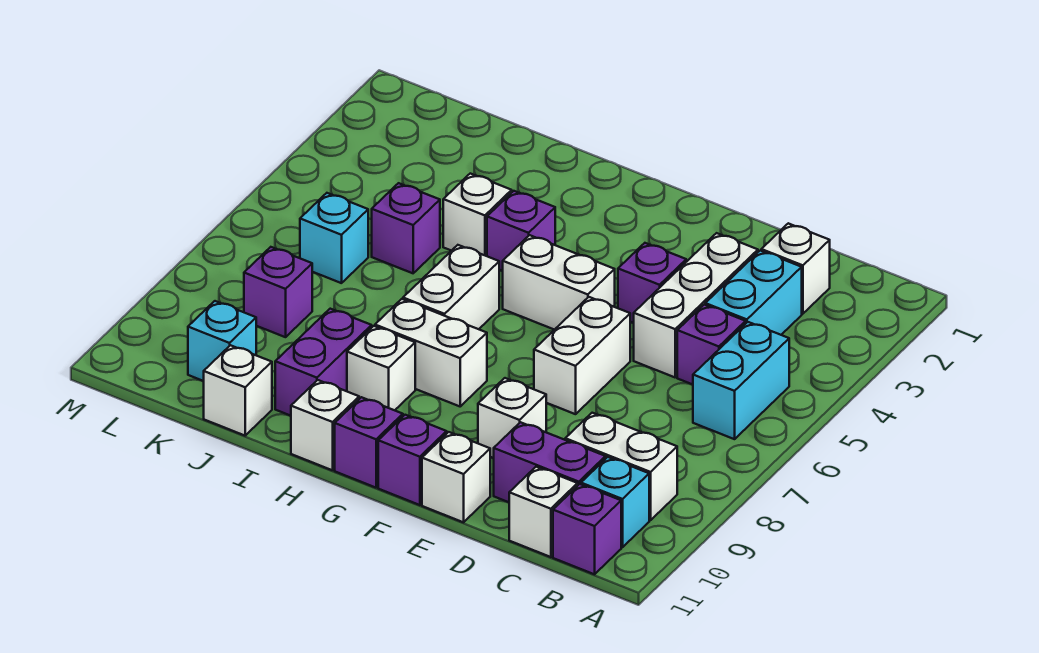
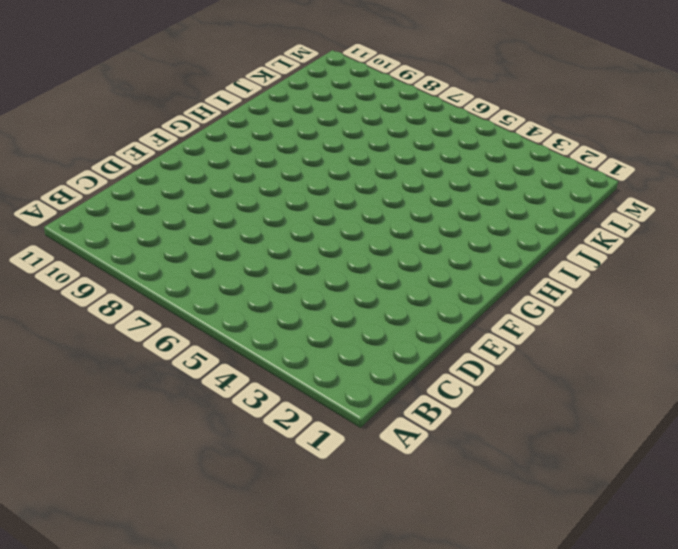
none -> cyan 1x2 brick [693,322,789,439]
none -> white 1x2 brick [565,413,677,520]
none -> cyan 1x1 brick [581,457,649,547]

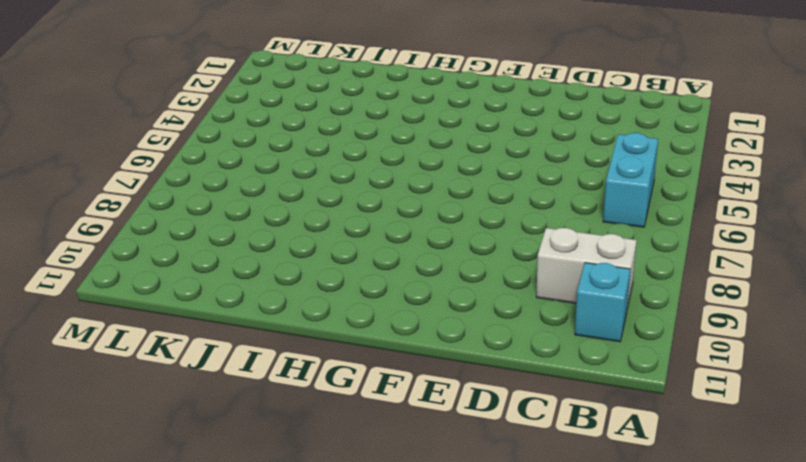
none -> purple 1x1 brick [553,484,621,574]
none -> white 1x1 brick [761,223,830,314]
none -> cyan 1x2 brick [705,251,802,335]

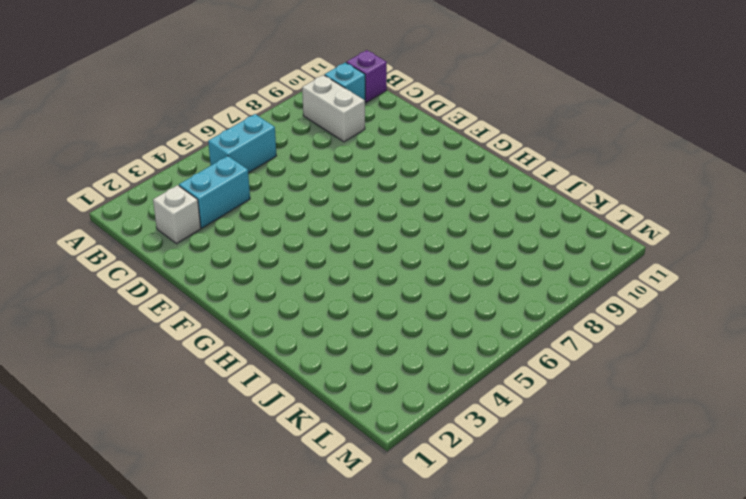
none -> purple 1x1 brick [677,305,746,385]
none -> purple 1x2 brick [494,422,606,502]
none -> white 1x1 brick [509,467,578,557]

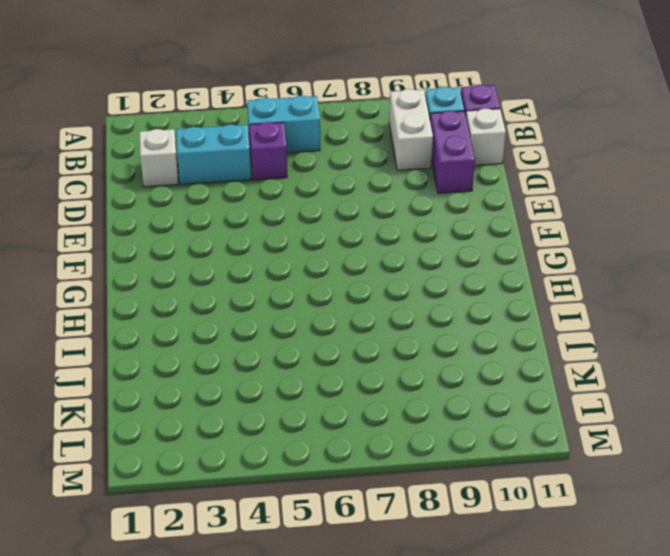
none -> white 1x3 brick [634,233,758,377]
none -> purple 1x1 brick [618,243,686,323]
none -> white 1x2 brick [534,297,630,414]

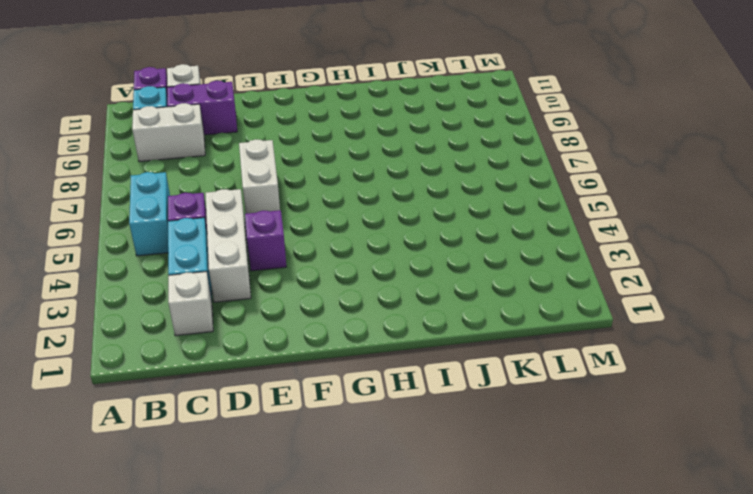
none -> white 1x1 brick [478,378,546,458]
none -> white 1x1 brick [422,432,490,522]
none -> white 1x2 brick [503,235,615,330]

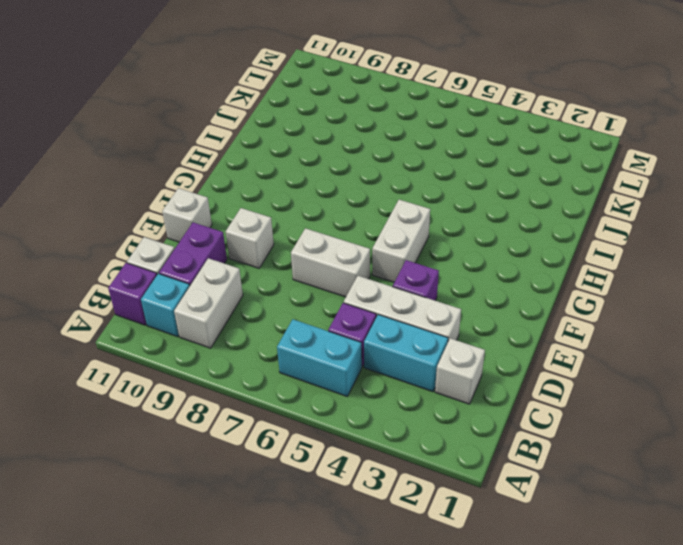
none -> purple 1x1 brick [378,415,447,505]
none -> white 1x2 brick [375,299,487,406]
none -> purple 1x1 brick [335,397,403,488]

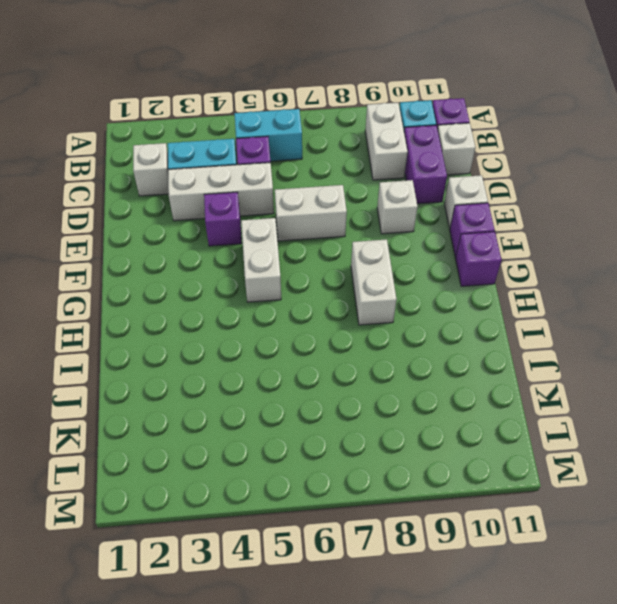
none -> purple 1x1 brick [487,191,555,271]
none -> white 1x2 brick [403,245,499,329]
none -> white 1x1 brick [347,326,415,410]

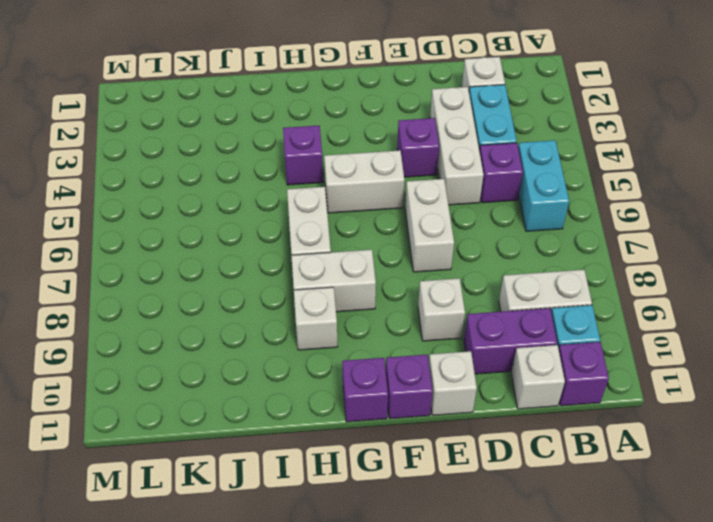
none -> white 1x1 brick [291,380,359,470]
none -> white 1x1 brick [443,174,512,256]
none -> purple 1x2 brick [275,309,372,416]

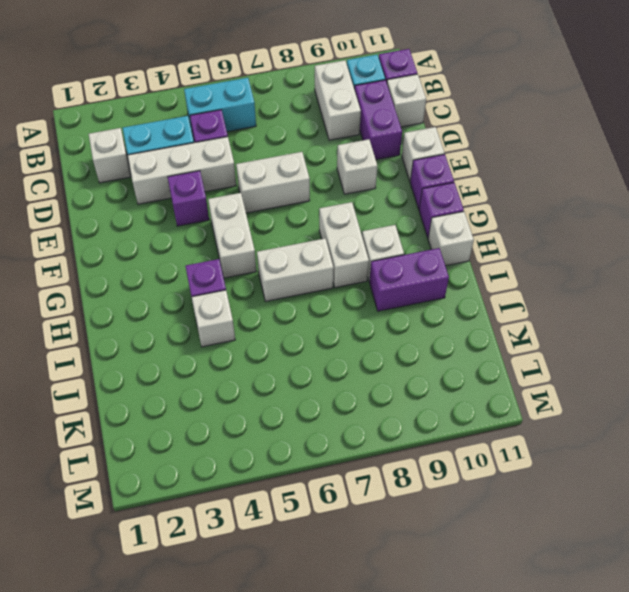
none -> purple 1x1 brick [372,183,440,273]
none -> white 1x1 brick [204,345,272,436]
none -> cyan 1x1 brick [300,193,368,283]

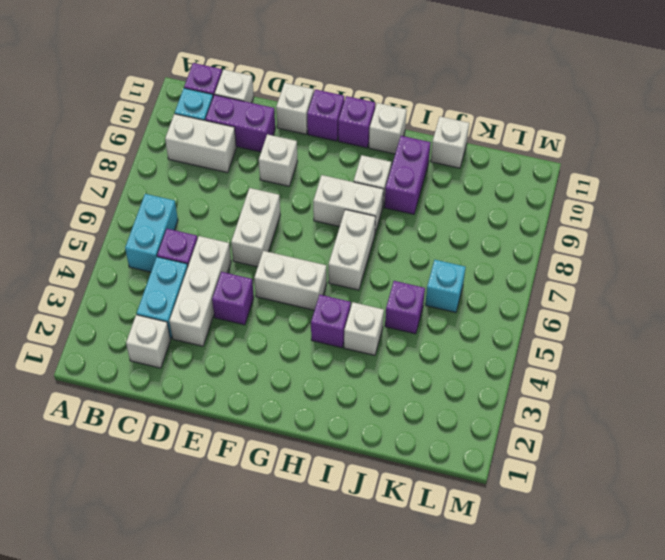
none -> purple 1x1 brick [244,247,312,337]
none -> cyan 1x1 brick [188,301,256,381]

